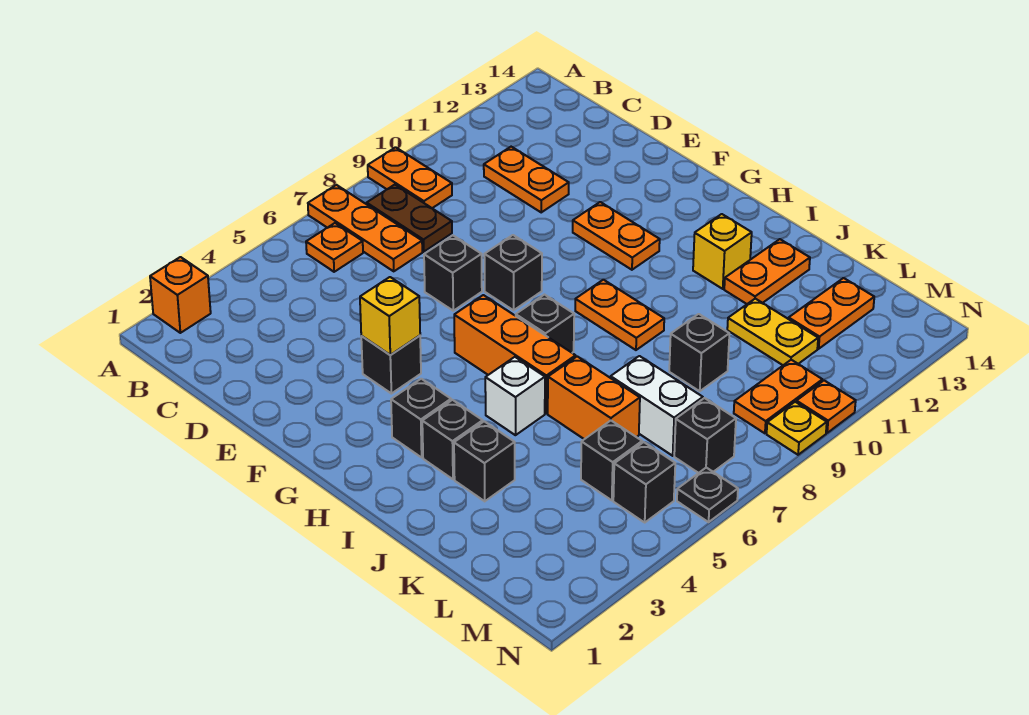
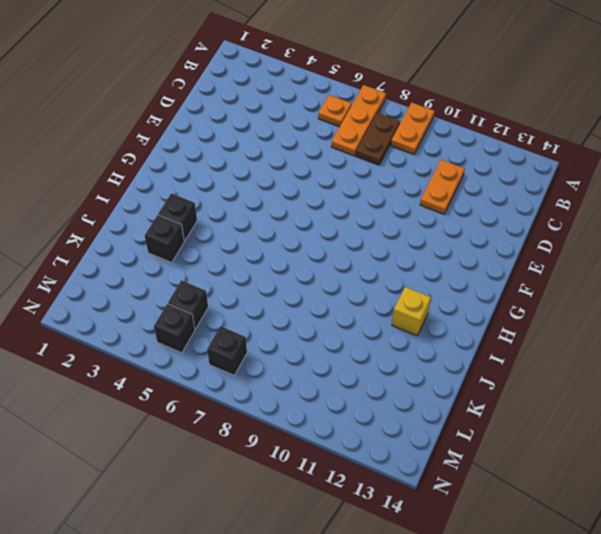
none -> orange 1x1 brick [150,257,211,333]
none -> black 1x1 brick [424,235,482,311]
none -> black 1x1 brick [361,336,421,394]
none -> black 1x1 brick [484,235,542,310]

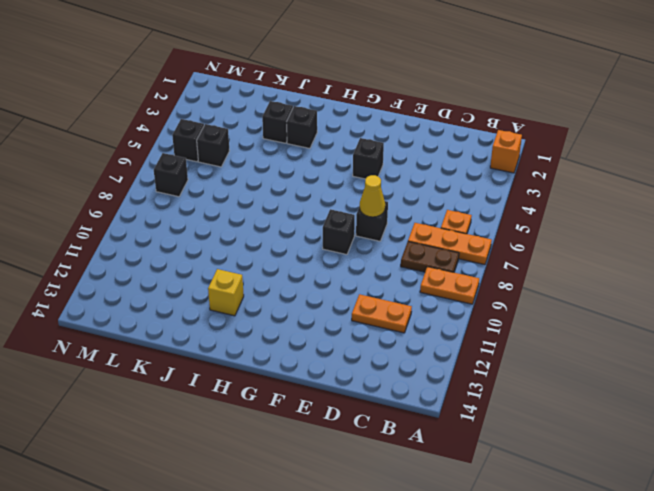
yellow 1x1 cone [359,175,385,217] -> none
none -> orange 1x2 plate [573,202,660,270]
none -> orange 1x3 brick [454,295,576,413]
none -> black 1x1 brick [391,379,451,457]
none -> black 1x1 brick [516,295,574,353]

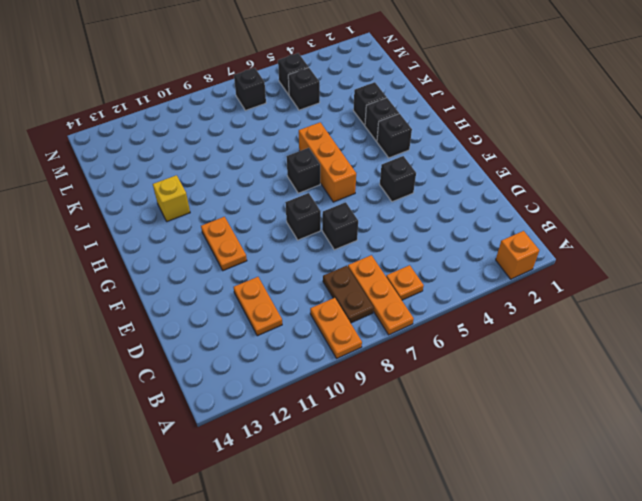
none -> orange 1x2 plate [575,280,664,350]
none -> white 1x1 brick [485,357,545,435]
none -> orange 1x2 brick [548,356,640,439]
none -> orange 1x2 plate [724,239,810,304]

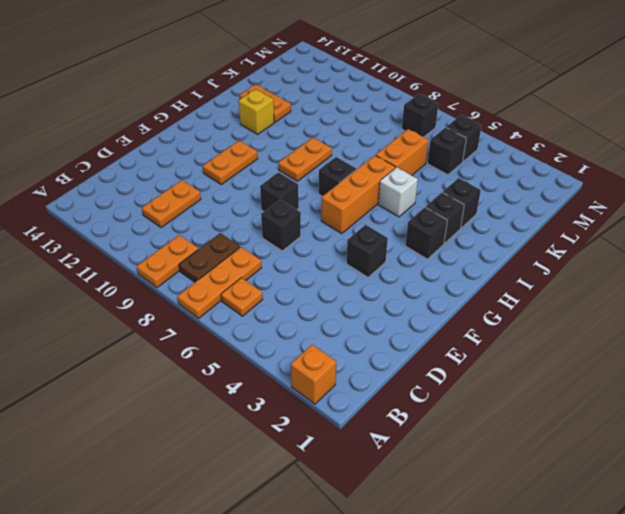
none -> white 1x2 brick [611,356,703,456]
none -> black 1x1 brick [669,314,729,391]
none -> yellow 1x2 plate [727,299,818,365]
none -> orange 1x2 plate [789,278,874,349]

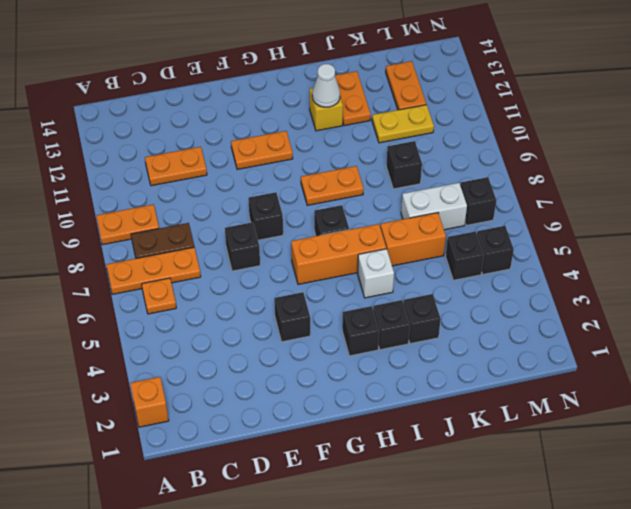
white 1x1 cone [312,64,340,107] -> none
none -> orange 1x2 plate [734,360,822,433]
none -> black 1x1 plate [677,468,738,522]
none -> yellow 1x1 plate [767,402,827,455]
none -> orange 1x1 plate [796,381,856,433]

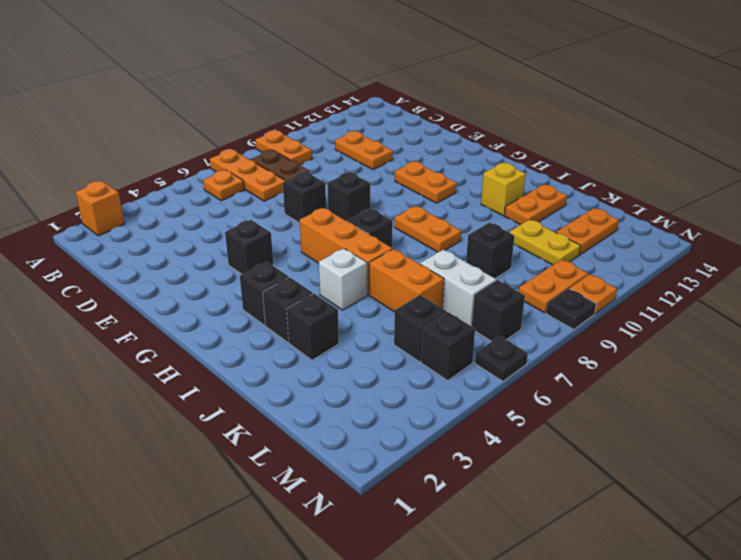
black 1x1 plate [546,289,596,329] -> yellow 1x1 plate [767,402,827,455]
none -> yellow 1x1 brick [360,277,420,355]

